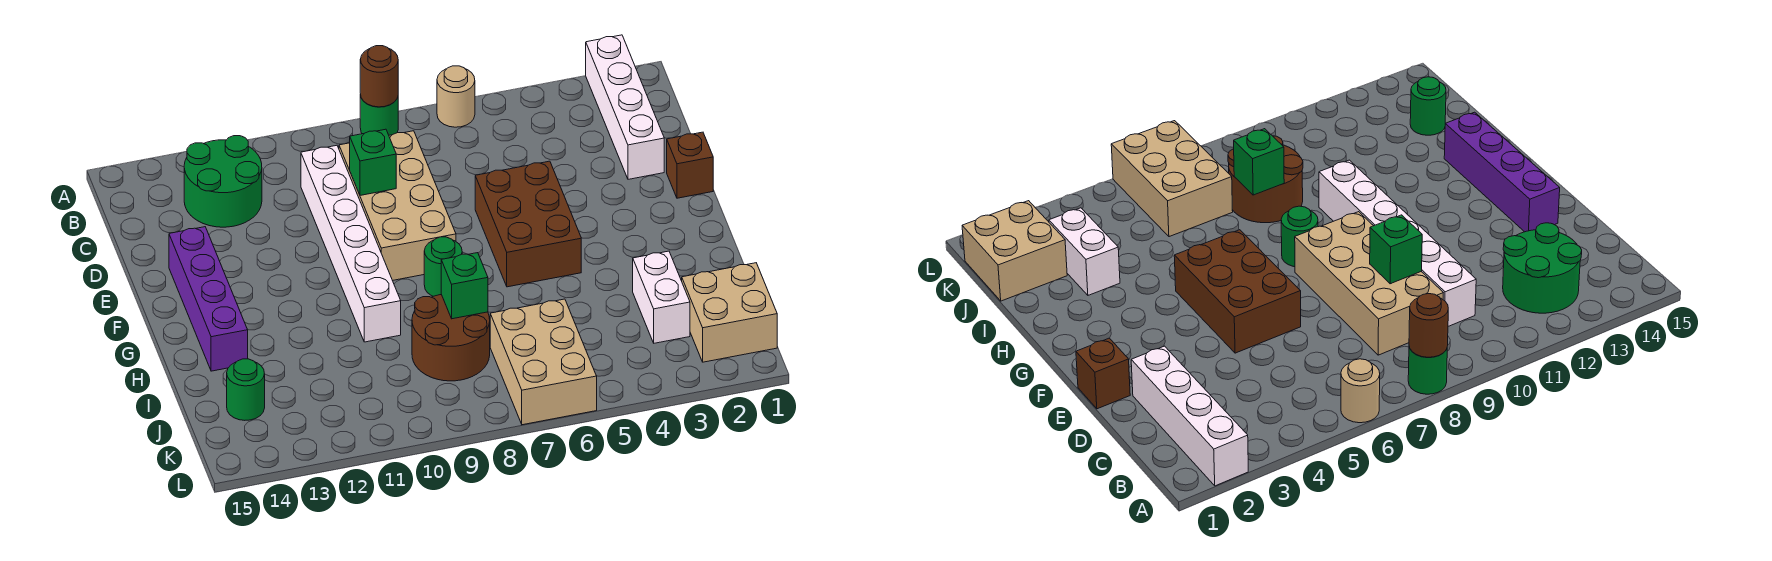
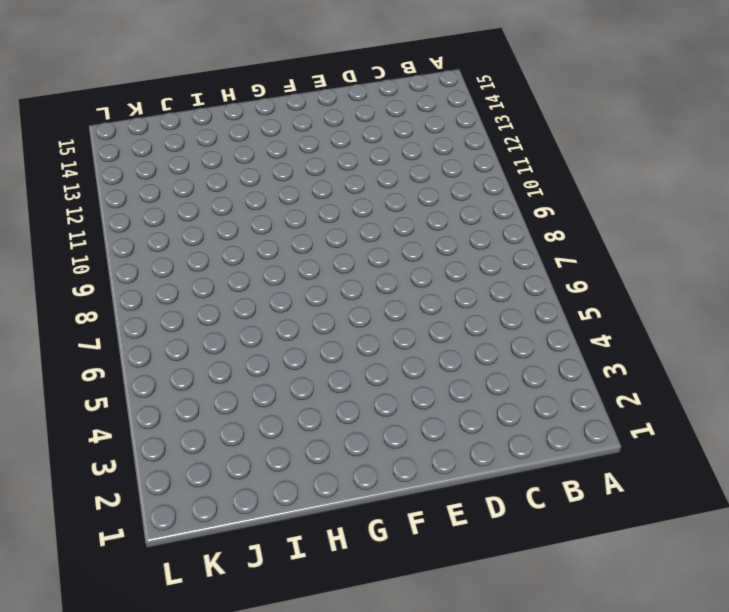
none -> white 1x4 brick [586,35,664,179]
none -> tan 1x1 round brick [437,66,475,127]
none -> green 1x1 round brick [360,94,398,135]

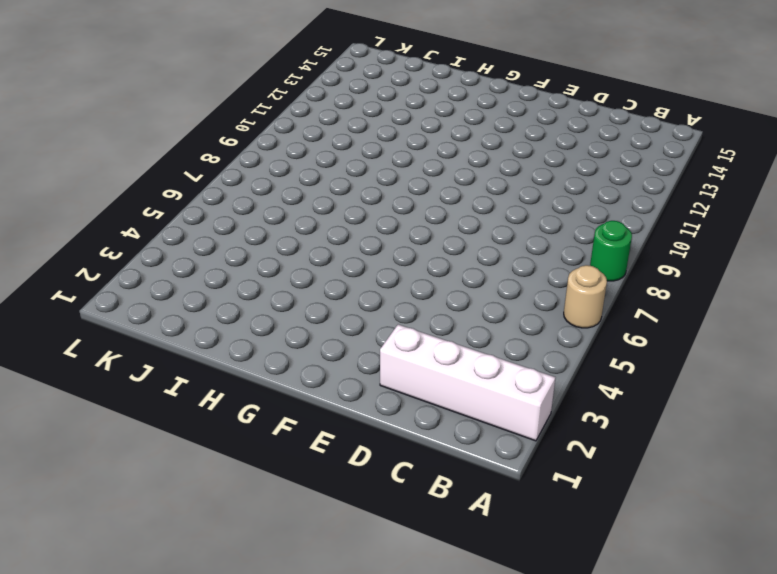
none -> green 2x2 round brick [184,136,262,227]
none -> tan 2x4 brick [339,131,456,281]
none -> white 1x6 brick [301,145,401,342]

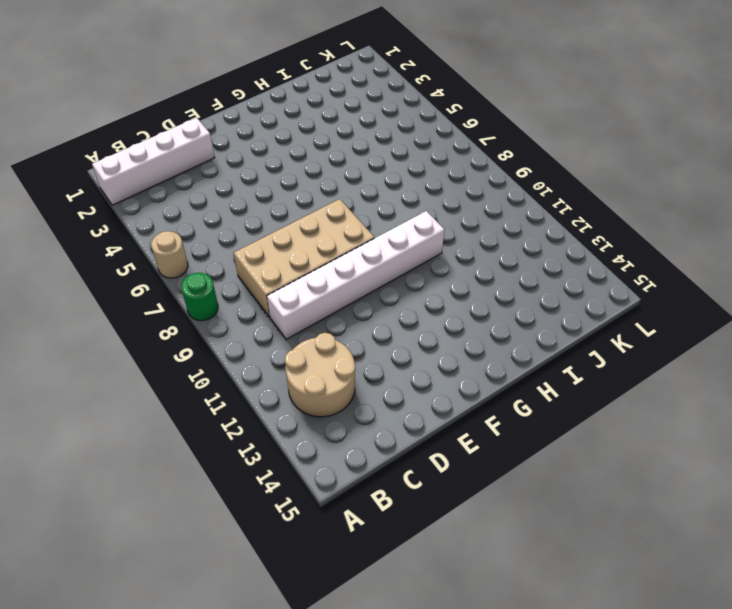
tan 2x2 round brick [285,333,355,417] -> green 2x2 round brick [184,136,262,227]
none -> brown 1x1 brick [667,132,713,198]
none -> brown 2x3 brick [475,161,581,287]
none -> purple 1x4 brick [169,227,248,371]

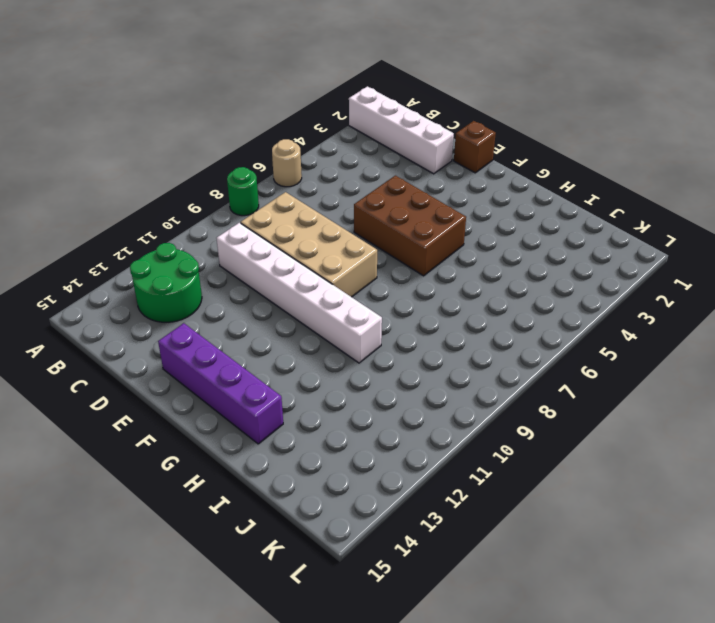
none -> green 1x1 round brick [424,237,462,296]
none -> white 1x2 brick [633,251,690,343]
none -> brown 2x2 round brick [412,294,490,381]

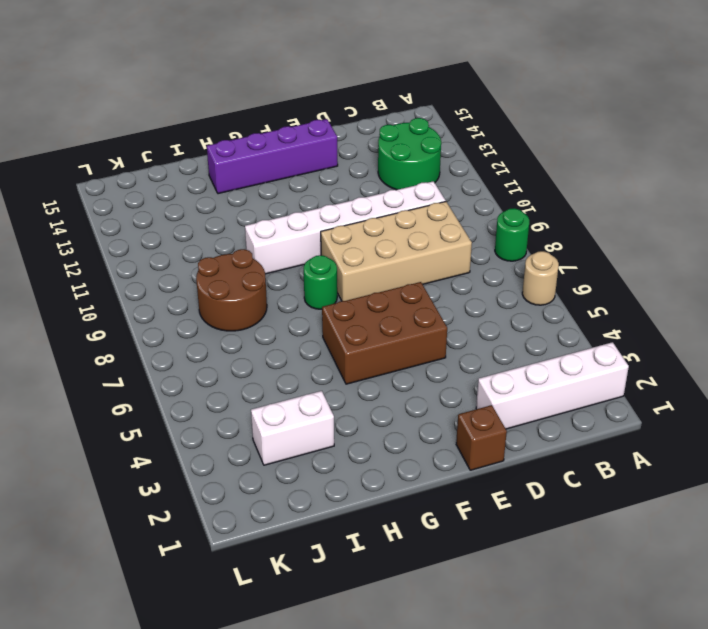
none -> tan 2x2 brick [682,263,777,362]
none -> tan 2x3 brick [490,299,597,425]
none -> green 1x1 round brick [227,359,265,420]

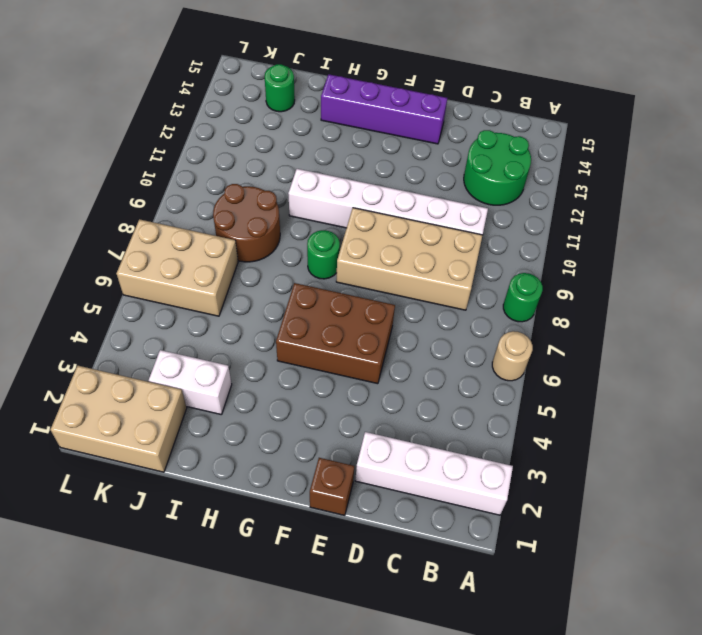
tan 2x3 brick [50,366,187,472] -> tan 2x2 brick [682,263,777,362]
none -> brown 1x1 round brick [360,46,398,107]
none -> green 1x1 brick [350,129,396,195]
none -> green 1x1 brick [441,253,488,319]

